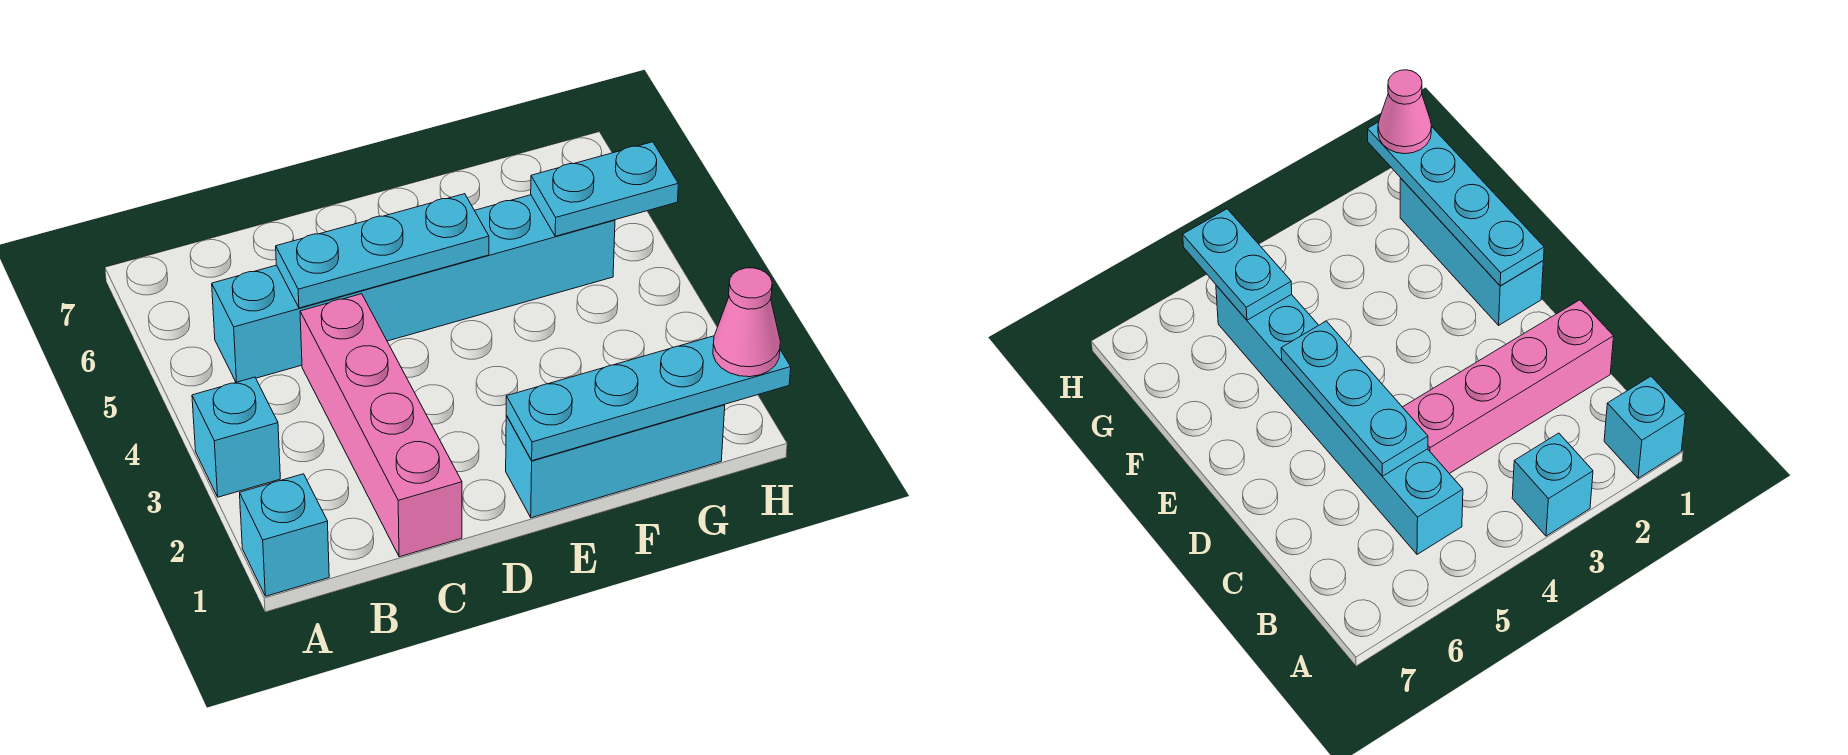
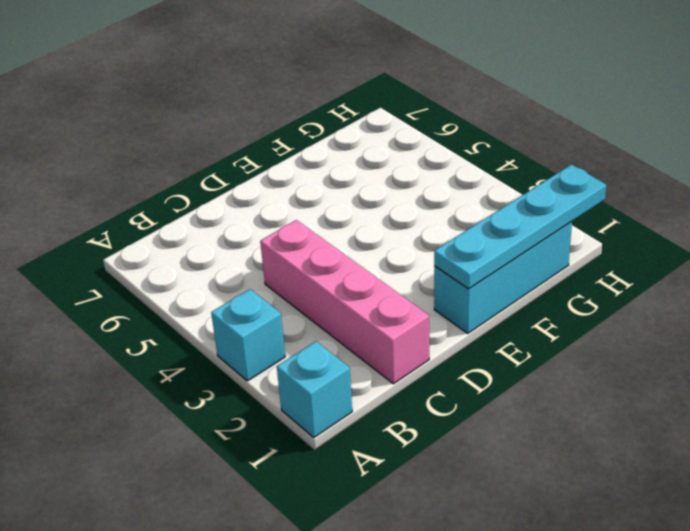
none -> cyan 1x6 brick [212,195,615,382]
none -> cyan 1x3 plate [276,194,489,308]

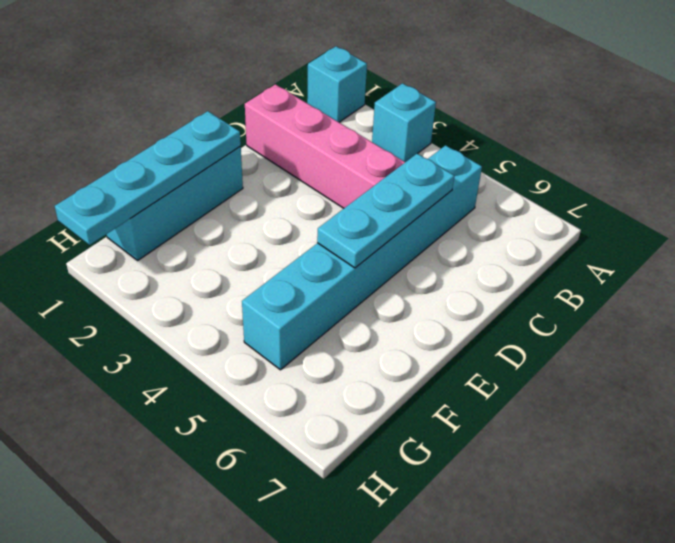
none -> cyan 1x2 plate [531,142,678,236]
none -> pink 1x1 cone [713,268,780,377]

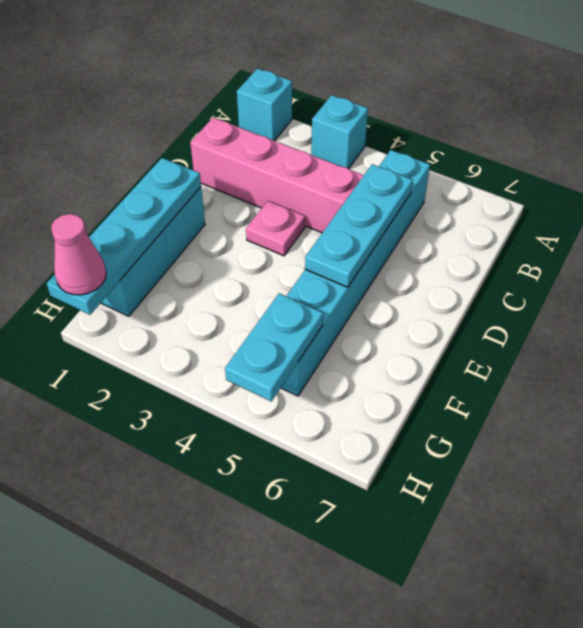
pink 1x1 plate [246,201,305,256] -> none

